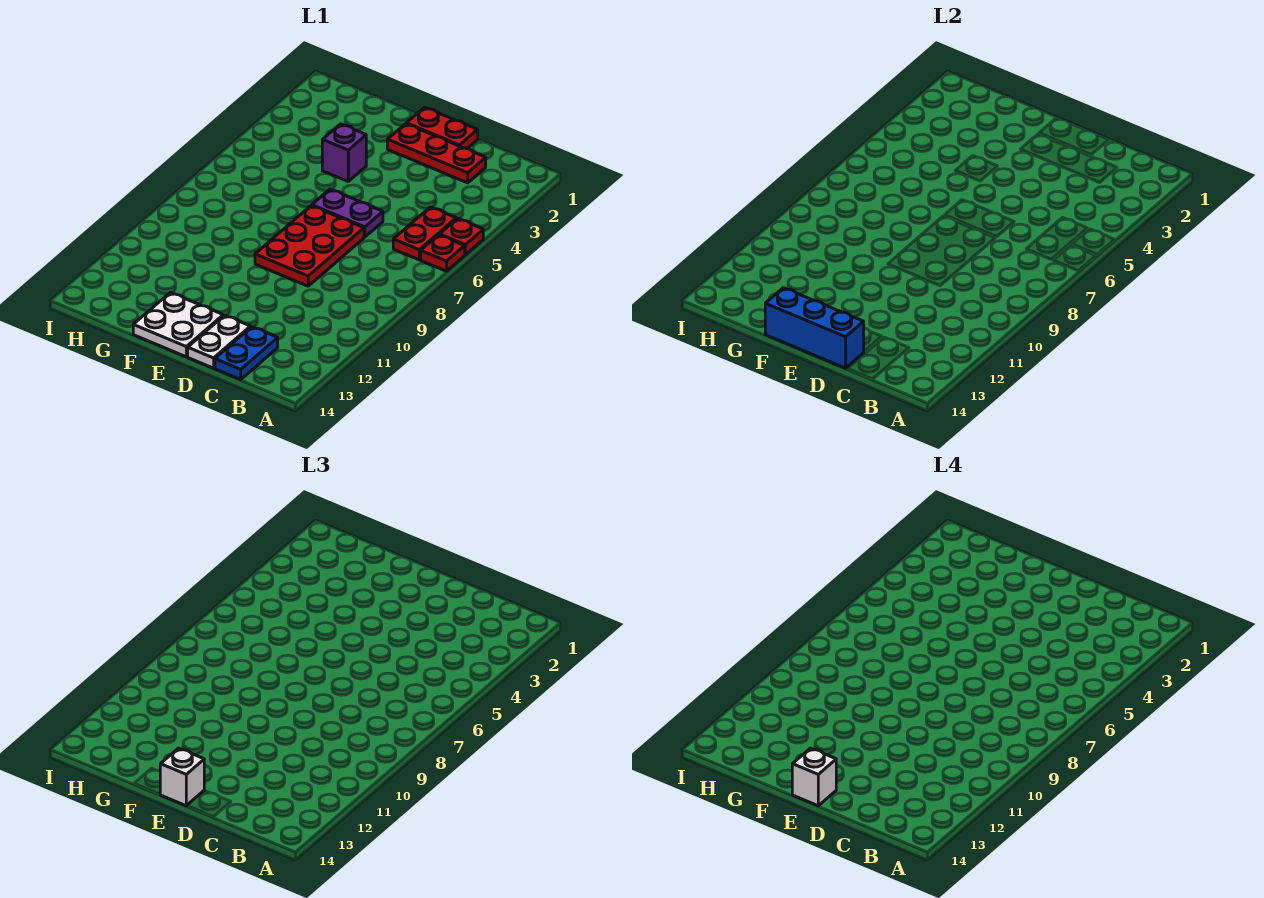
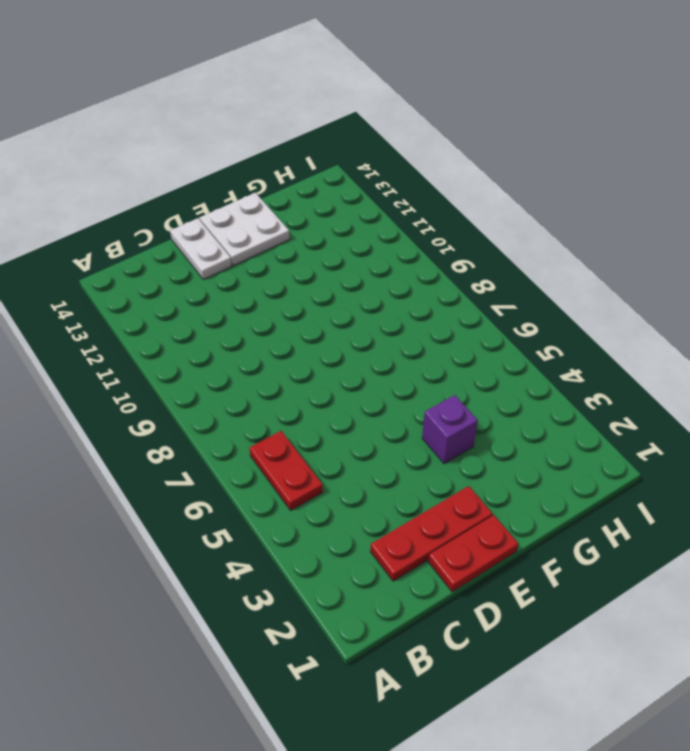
none -> red 1x1 plate [440,218,483,255]
none -> red 1x1 plate [421,235,465,271]
none -> blue 1x2 plate [215,327,278,379]

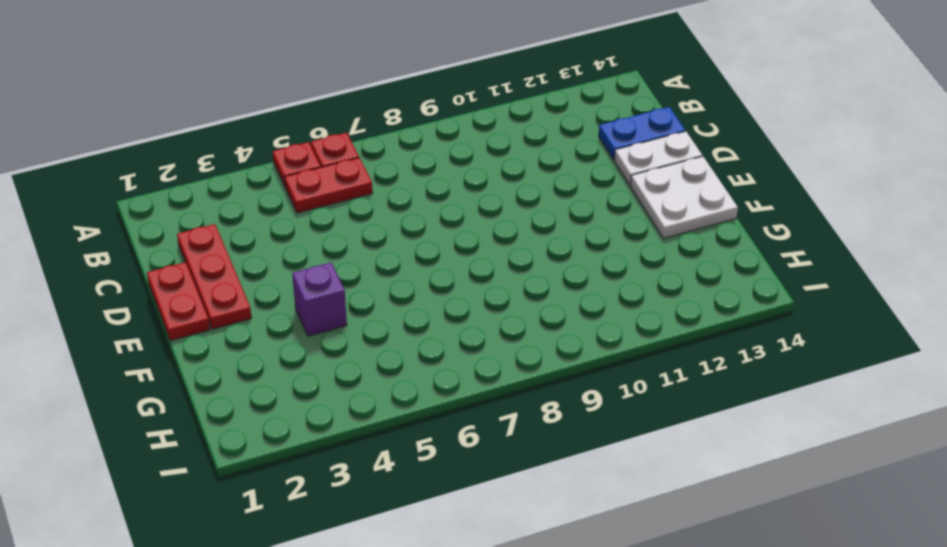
none -> purple 1x2 plate [312,189,383,237]
none -> red 2x3 plate [255,206,364,286]
none -> blue 1x3 brick [765,288,864,368]

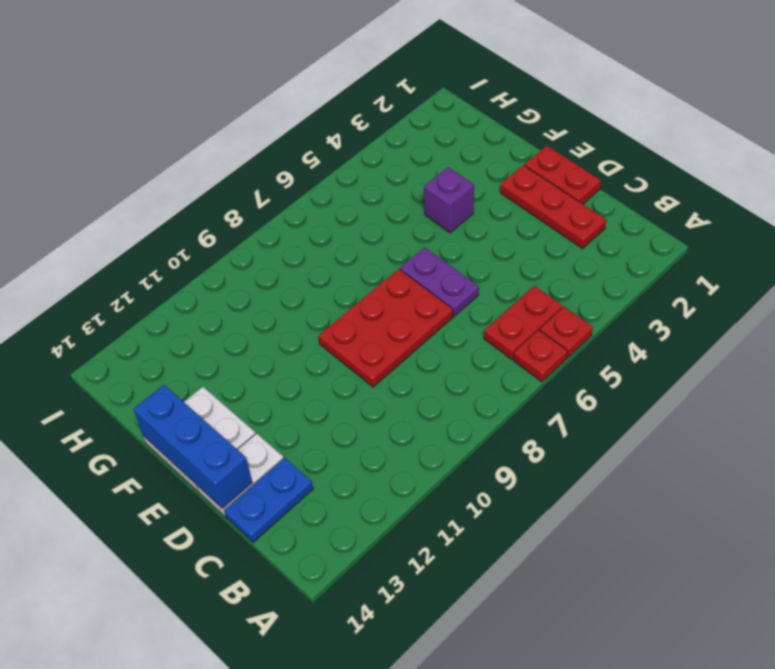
none -> white 1x1 brick [160,748,204,806]
none -> white 1x1 brick [792,748,836,806]

